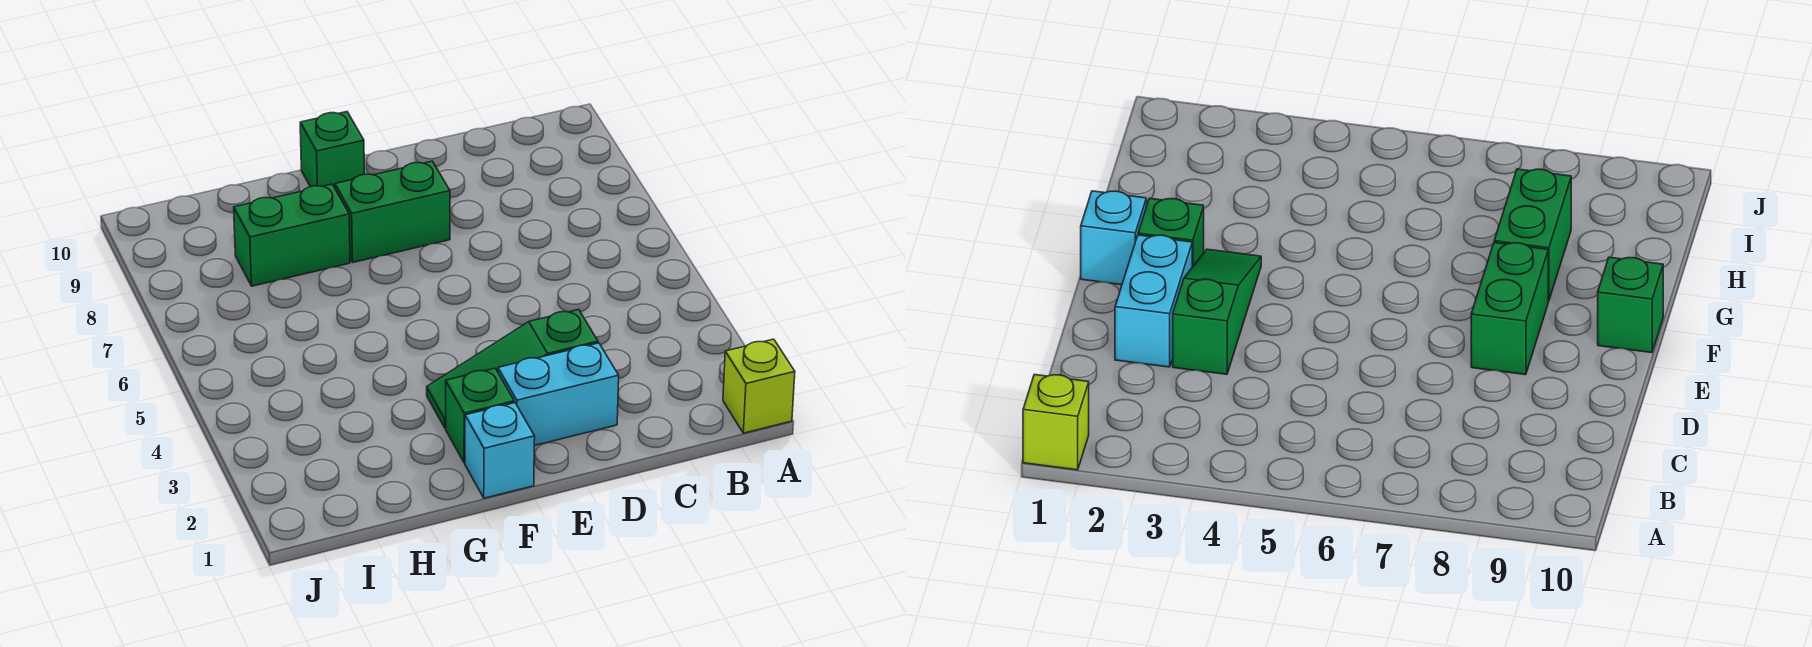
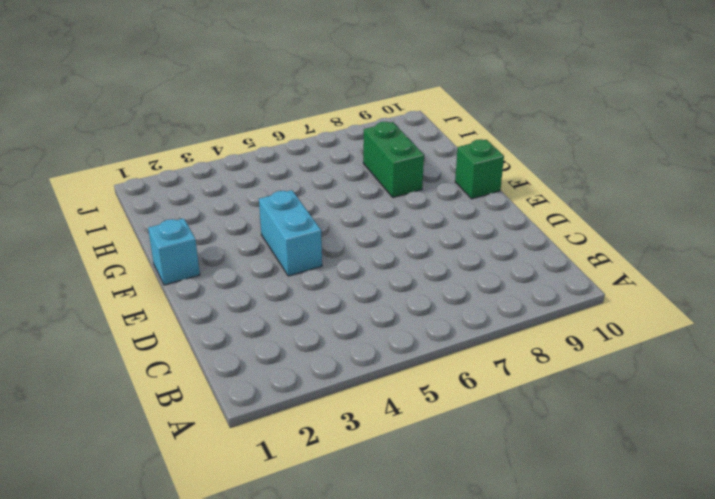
cyan 1x2 brick [259,190,322,276] -> cyan 1x2 brick moved to [498,343,619,446]
none -> lime 1x1 brick [723,339,795,433]
none -> green 1x3 slope [427,310,598,428]

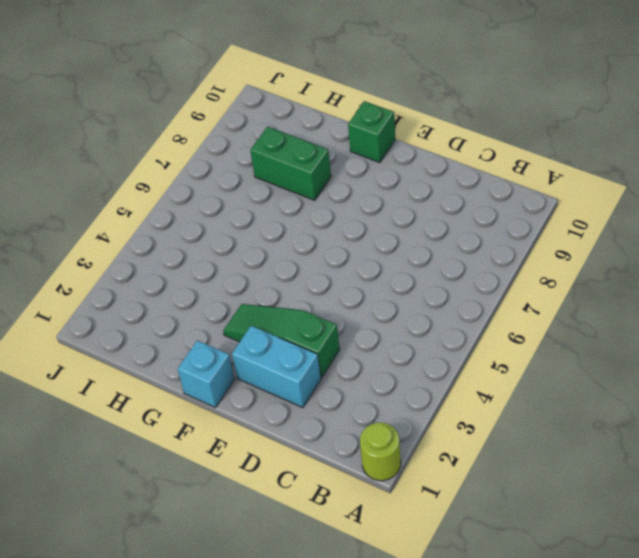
lime 1x1 round brick [360,423,401,481] -> lime 1x1 brick [723,339,795,433]
none -> green 1x2 brick [335,161,450,262]
none -> green 1x1 brick [446,368,514,463]

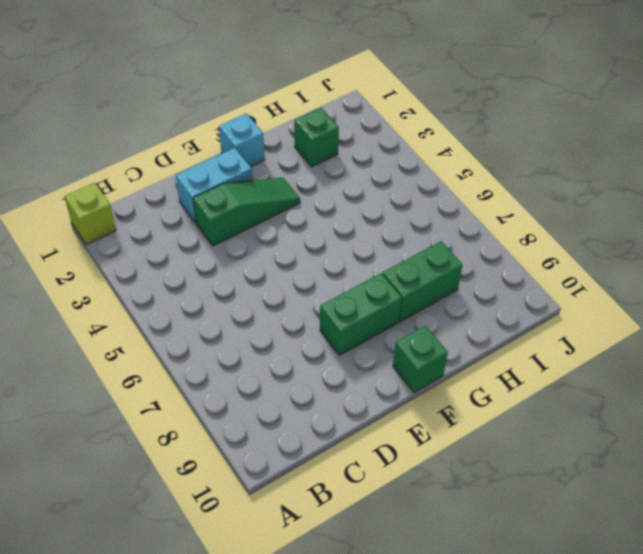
green 1x1 brick [294,108,339,167] -> green 1x1 brick moved to [446,368,514,463]

